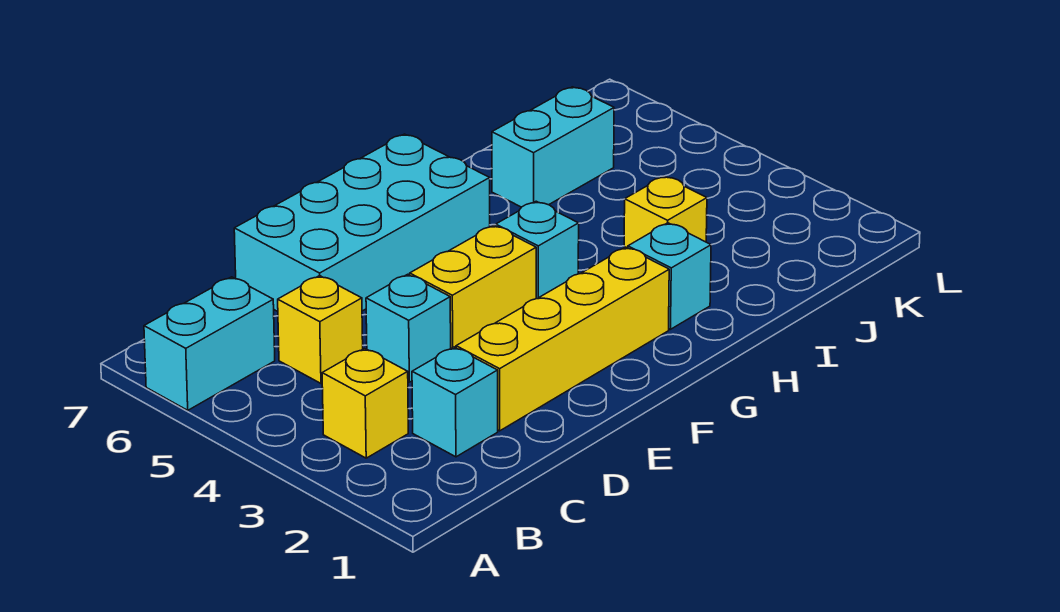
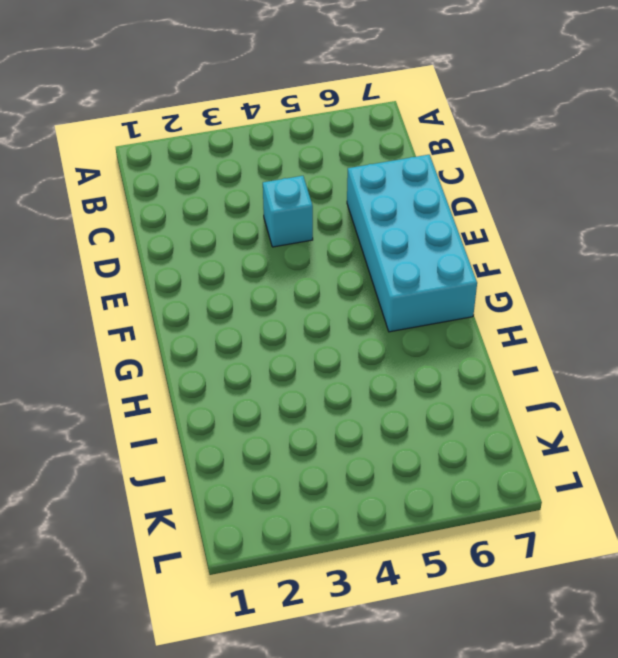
none -> cyan 1x2 brick [144,277,275,410]
none -> yellow 1x1 brick [322,348,408,458]
none -> cyan 1x1 brick [412,347,498,457]

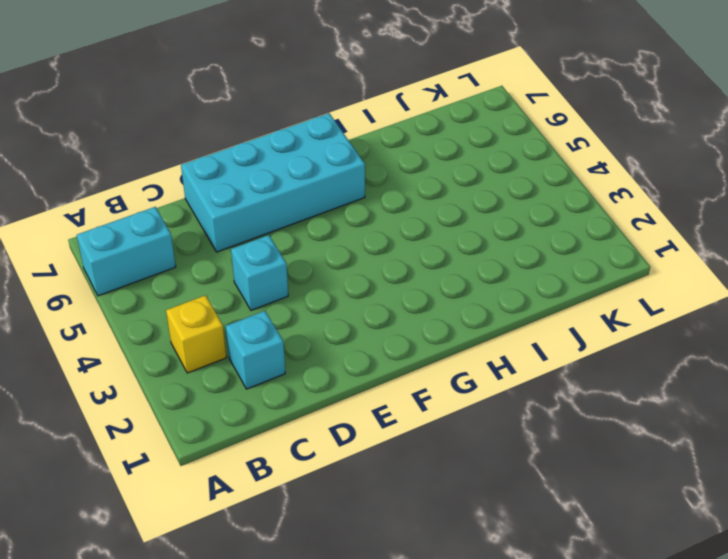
none -> yellow 1x1 brick [278,276,363,383]
none -> yellow 1x4 brick [456,247,669,431]
none -> yellow 1x2 brick [410,225,536,348]

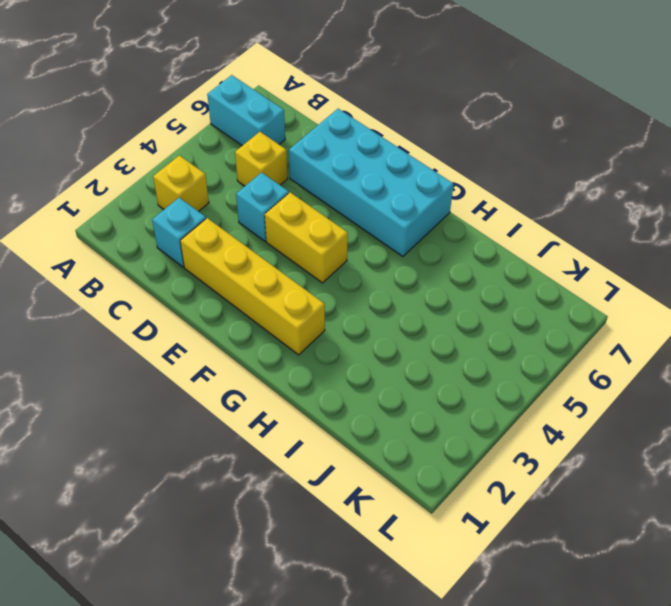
none -> cyan 1x1 brick [496,201,579,299]
none -> cyan 1x1 brick [628,223,711,329]
none -> yellow 1x1 brick [624,176,707,248]

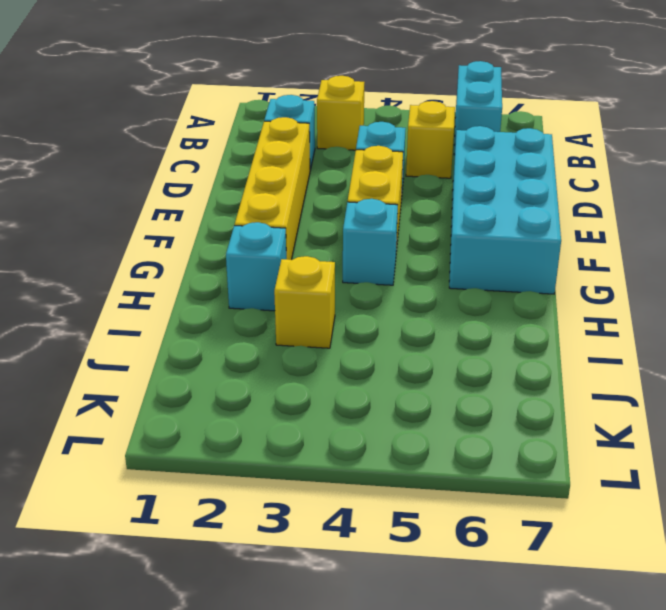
none -> cyan 1x2 brick [492,87,614,207]

